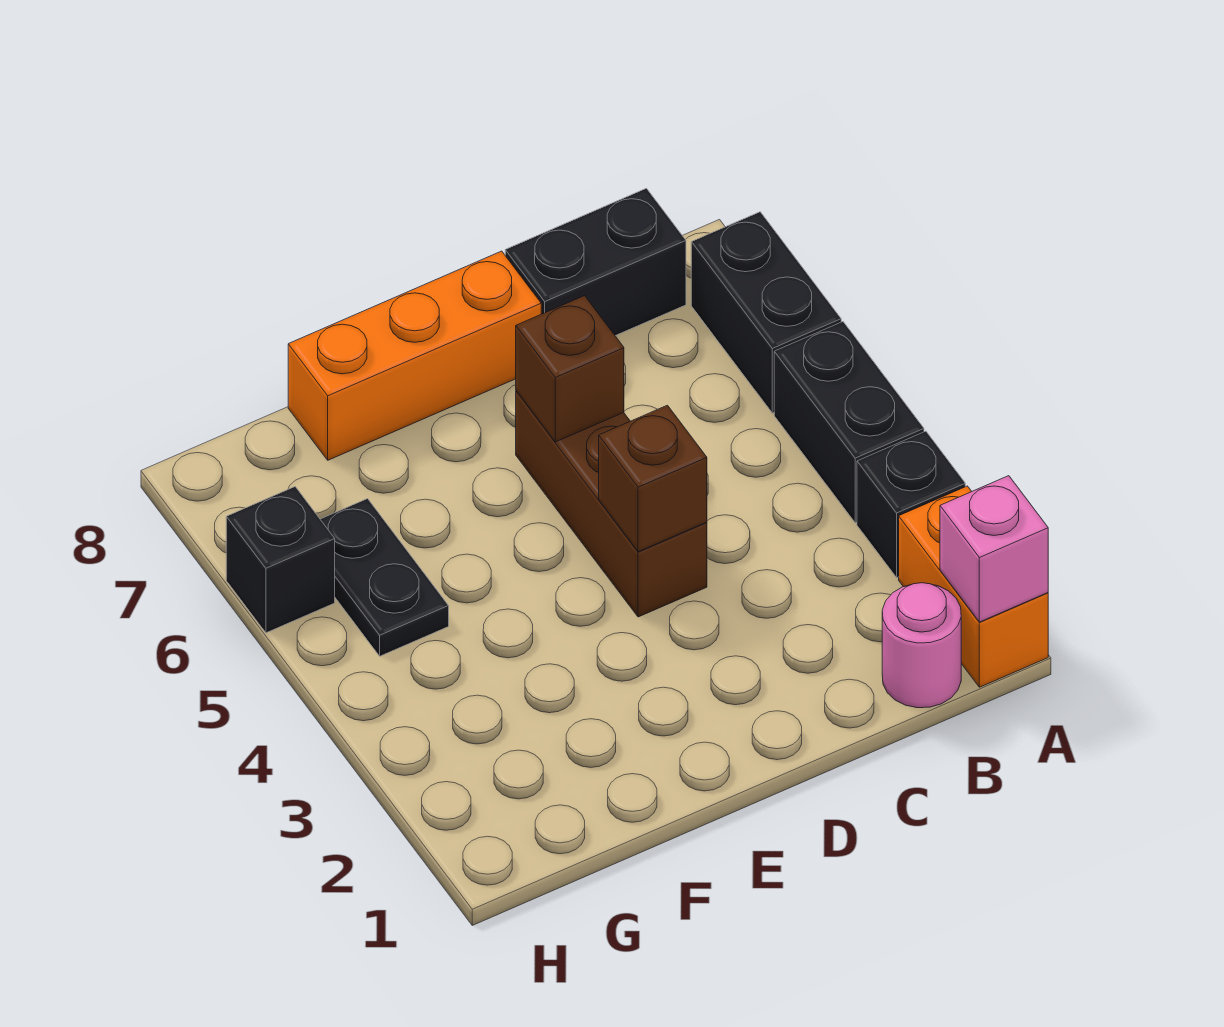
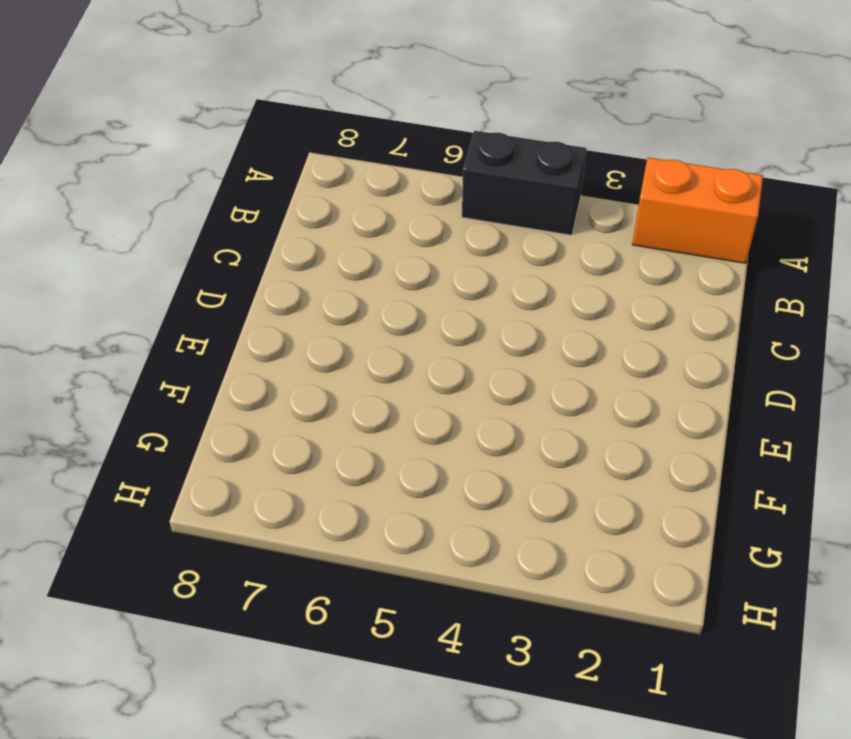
none -> black 1x1 brick [857,431,965,577]
none -> black 1x2 brick [691,212,841,413]
none -> pink 1x1 round brick [882,583,961,708]

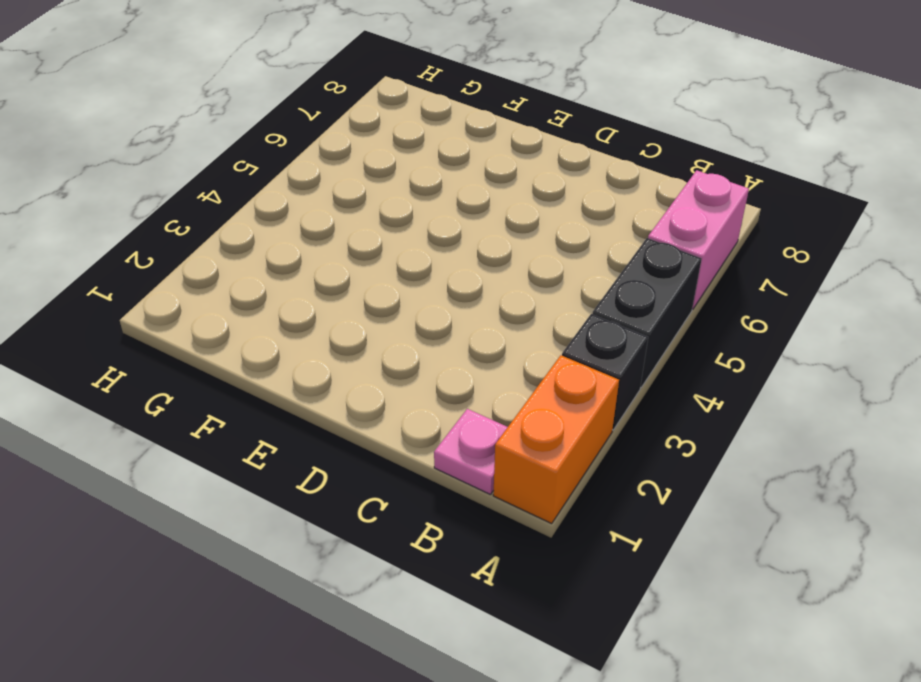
pink 1x2 brick [648,170,749,309] -> black 1x2 brick [691,212,841,413]
pink 1x1 plate [434,409,508,495] -> pink 1x1 round brick [882,583,961,708]
none -> black 1x2 brick [505,188,686,336]
none -> brown 1x3 brick [516,391,707,617]
none -> orange 1x3 brick [288,251,541,460]

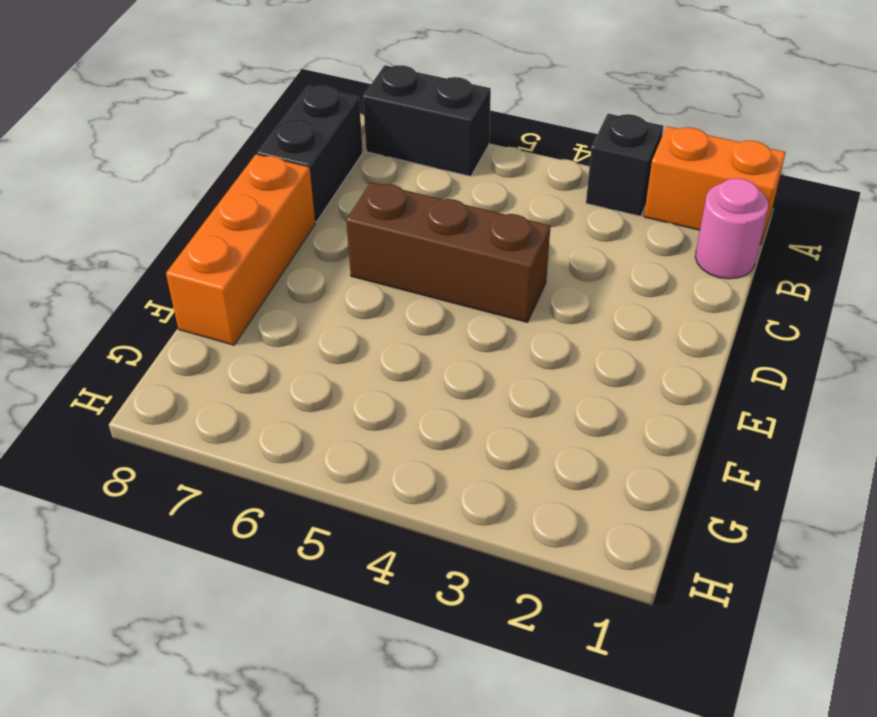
none -> black 1x2 brick [774,322,924,523]
none -> black 1x2 plate [320,499,449,656]
none -> black 1x1 brick [226,487,335,633]

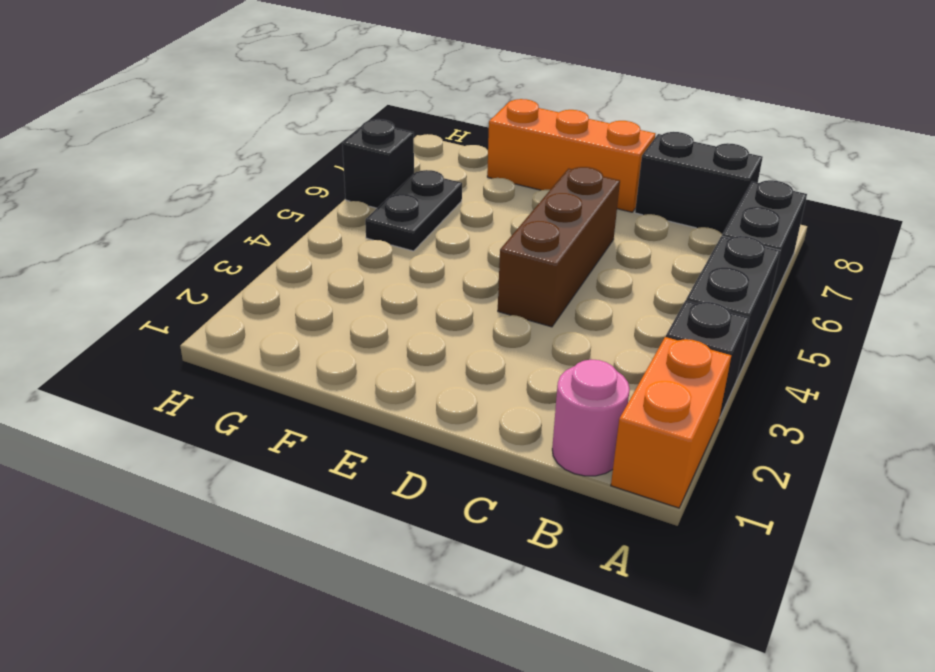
none -> pink 1x1 brick [940,476,1048,622]
none -> brown 1x1 brick [599,405,707,552]
none -> brown 1x1 brick [516,296,624,442]

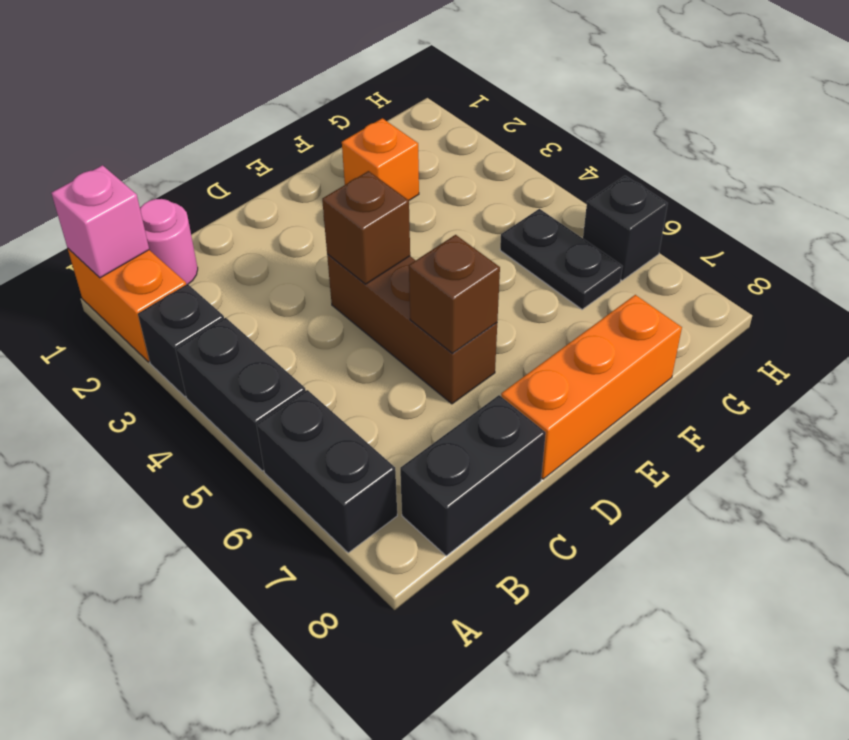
orange 1x1 brick [342,118,419,200] -> none

